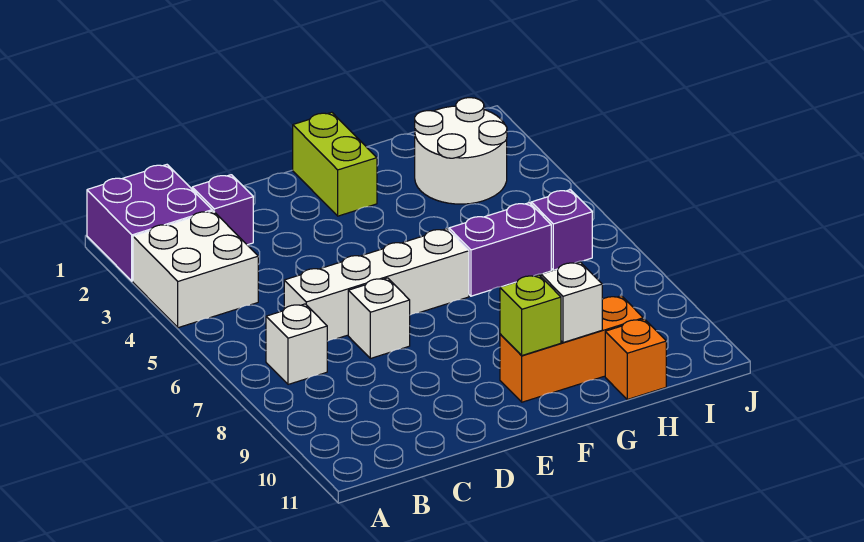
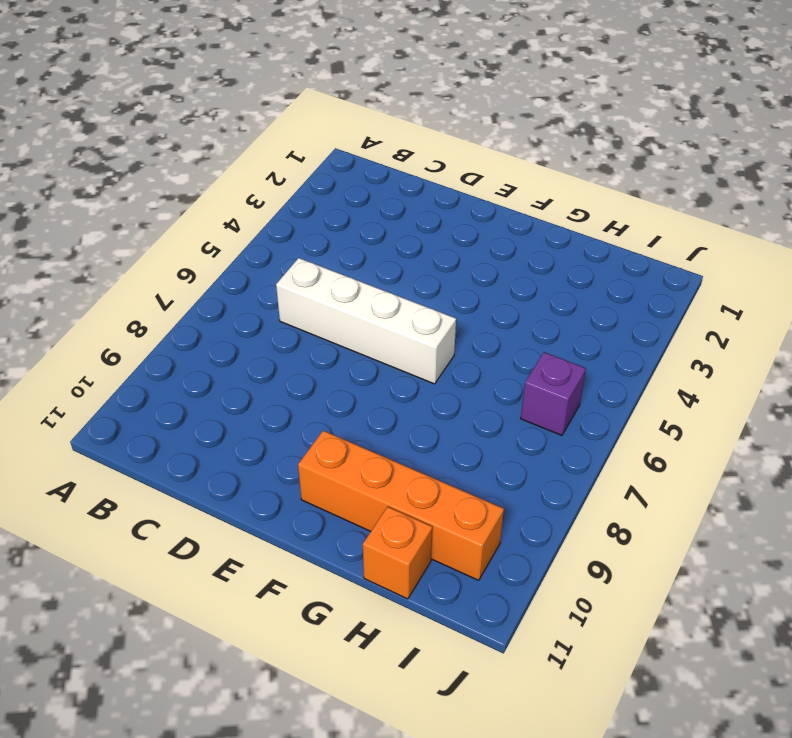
orange 1x4 brick [298,431,504,580] -> orange 1x3 brick [500,296,643,402]
none -> purple 2x2 brick [87,165,212,281]
none -> white 2x2 brick [133,211,258,328]
none -> white 1x1 brick [266,304,327,384]

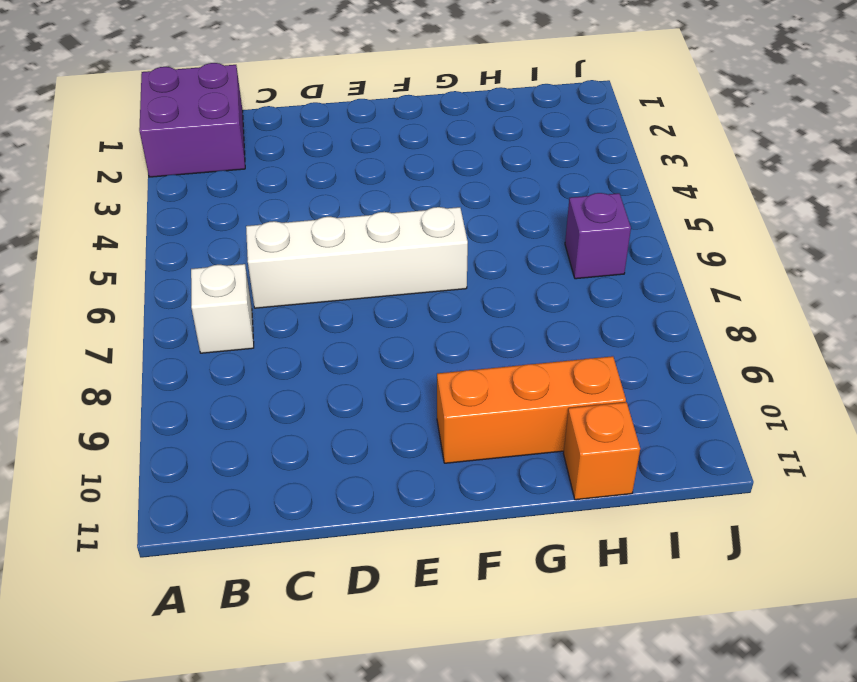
none -> white 2x2 brick [133,211,258,328]
none -> purple 1x1 brick [192,175,253,245]
none -> white 1x1 brick [348,278,410,358]

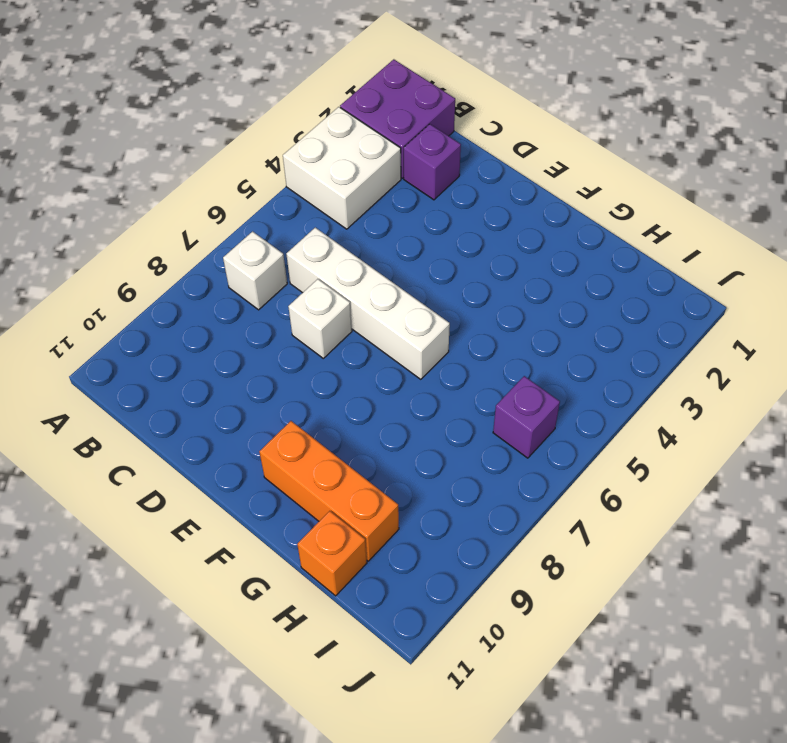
none -> lime 1x2 brick [293,112,377,216]
none -> purple 1x2 brick [449,203,551,296]
none -> white 2x2 round brick [415,98,507,204]

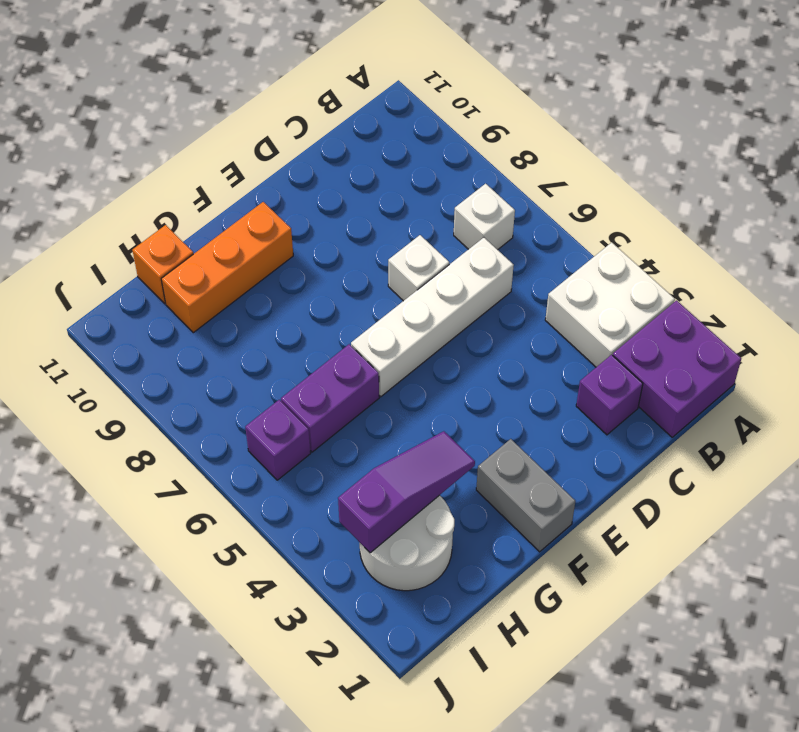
grey 1x2 brick [476,439,575,552] -> lime 1x2 brick [293,112,377,216]
purple 1x3 slope [338,431,475,553] -> none
none -> lime 1x1 brick [500,275,561,355]
none -> white 1x1 brick [541,262,602,343]

